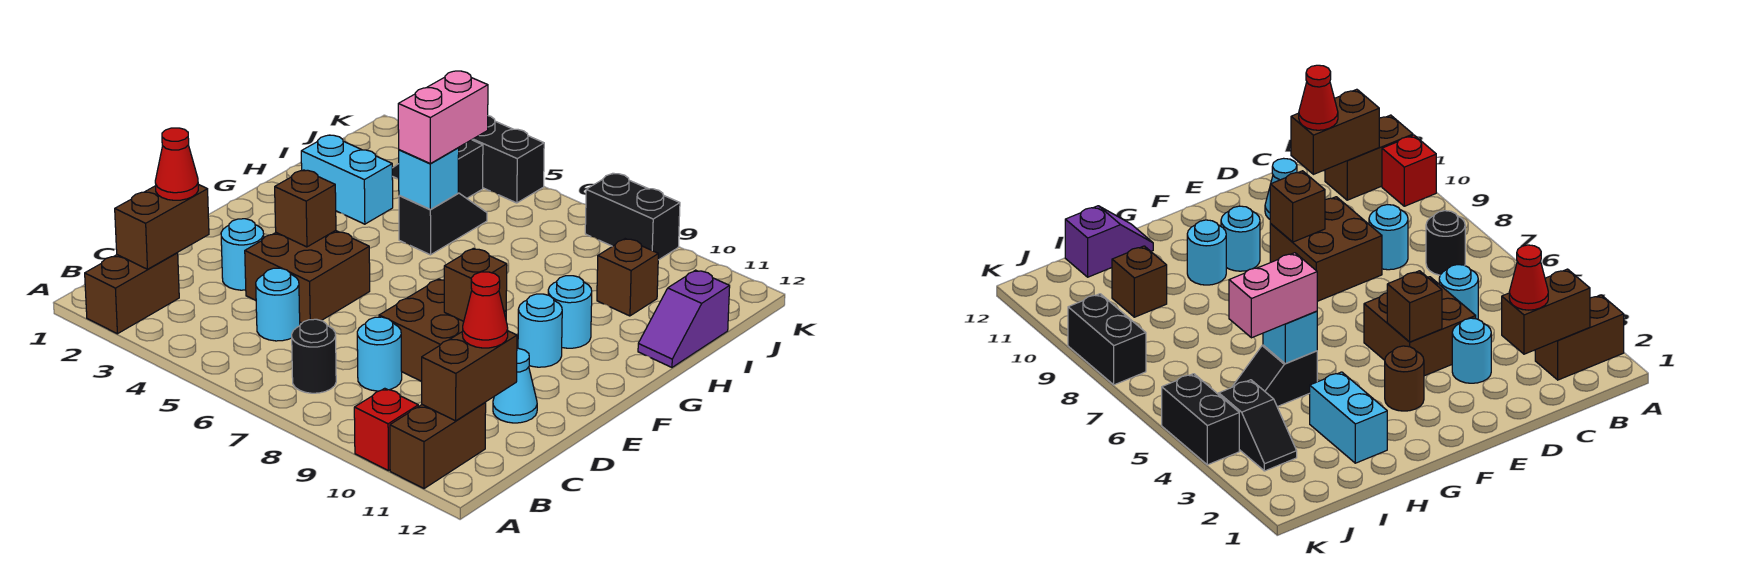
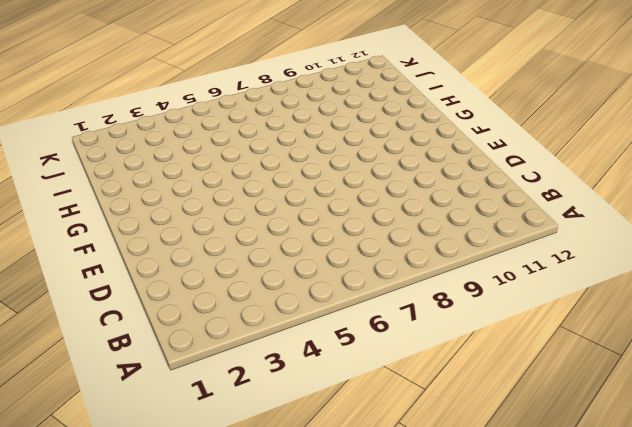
none -> brown 1x2 brick [85,253,179,334]
none -> red 1x1 brick [354,388,418,471]
none -> brown 1x2 brick [390,403,486,489]

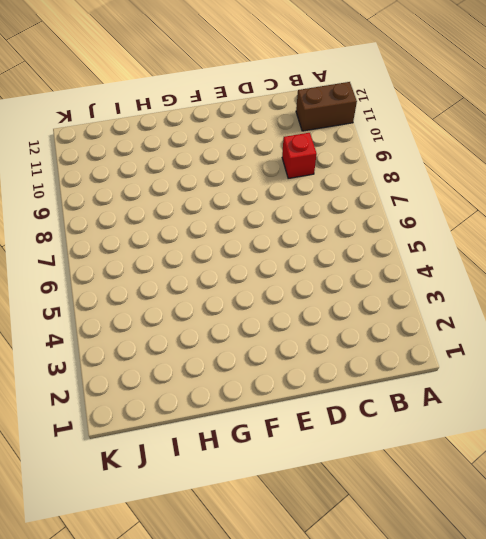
red 1x1 brick [282,133,317,179] -> red 1x1 brick moved to [354,388,418,471]
none -> brown 1x2 brick [85,253,179,334]
none -> black 1x1 round brick [292,319,336,393]
none -> cyan 1x1 round brick [256,268,300,341]

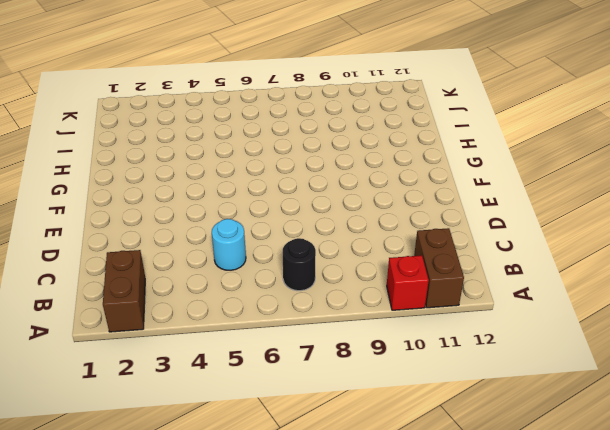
none -> cyan 1x1 round brick [357,317,402,391]
none -> cyan 1x1 round brick [221,219,264,290]
none -> brown 2x2 brick [245,230,370,323]

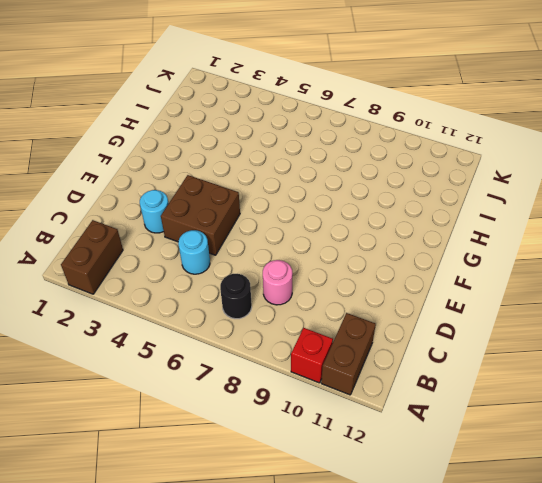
pink 1x1 round brick [263,260,293,305] -> cyan 1x1 round brick [357,317,402,391]
none -> brown 2x2 brick [379,279,506,381]
none -> cyan 1x1 cone [493,348,537,423]
none -> brown 1x1 round brick [1385,346,1424,411]

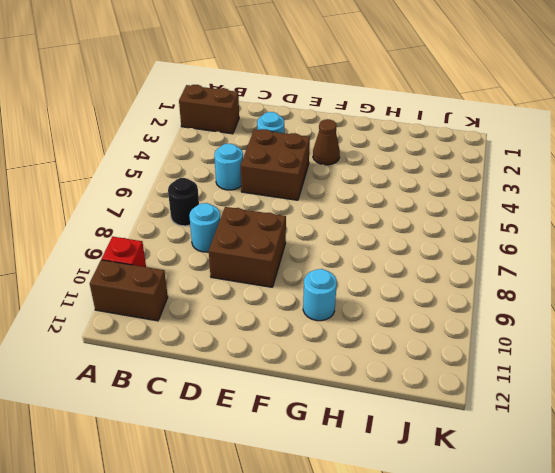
brown 1x1 cone [313,119,340,165] -> brown 1x1 round brick [1385,346,1424,411]
none -> cyan 1x1 cone [493,348,537,423]
none -> cyan 1x1 round brick [518,294,562,367]
none -> cyan 1x2 brick [301,135,393,224]

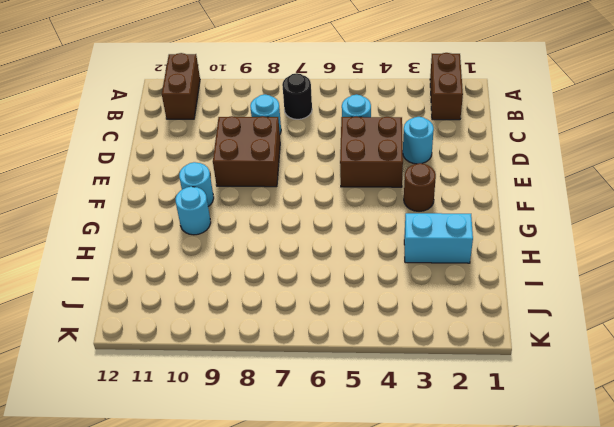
none -> red 1x1 brick [354,388,418,471]
none -> cyan 1x1 cone [493,348,537,423]
none -> black 1x2 slope [399,193,487,255]

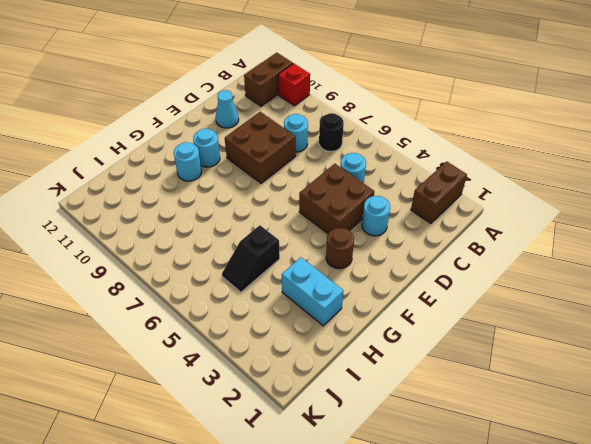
none -> purple 1x2 slope [638,270,730,367]
none -> brown 1x1 brick [597,239,658,316]
none -> black 1x2 slope [392,140,483,198]

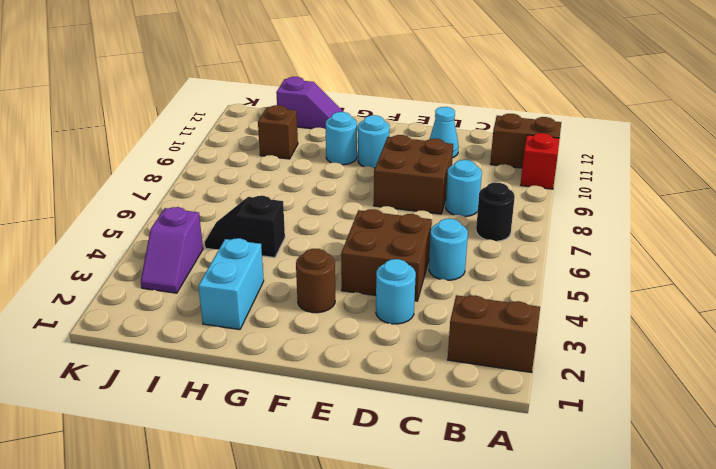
purple 1x2 slope [141,207,203,293] -> black 1x2 slope [392,140,483,198]
none -> black 1x2 brick [472,116,544,203]
none -> black 1x2 brick [585,173,680,260]
none -> brown 1x2 brick [115,184,209,269]

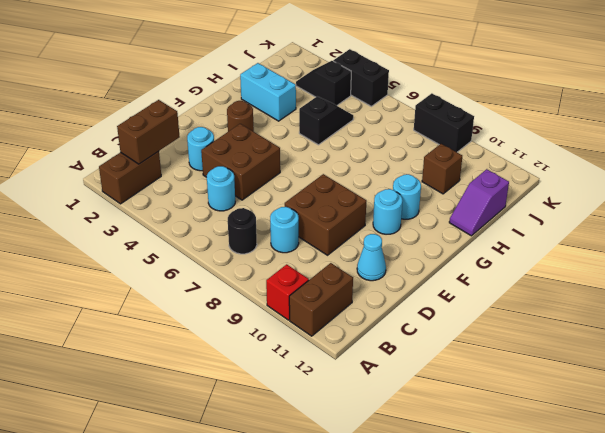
none -> brown 1x2 brick [421,331,517,421]
none -> brown 1x1 brick [275,170,336,247]
none -> brown 1x1 brick [444,248,507,321]

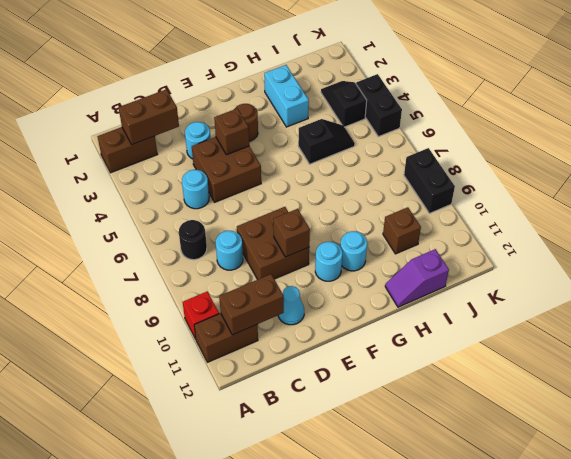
none -> cyan 1x1 brick [399,148,459,209]
none -> red 1x1 cone [155,128,198,200]
none -> red 1x1 cone [462,272,508,348]

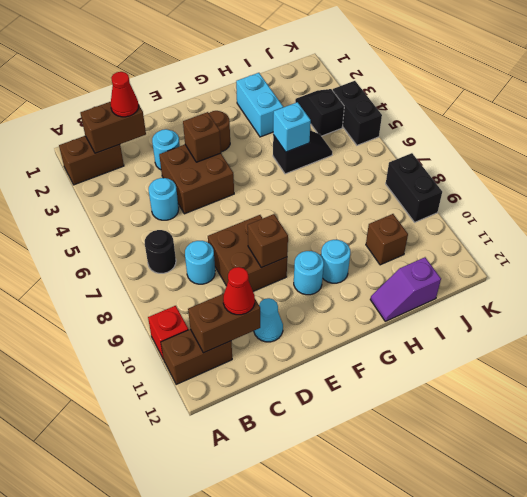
none -> pink 1x2 brick [398,71,488,164]

